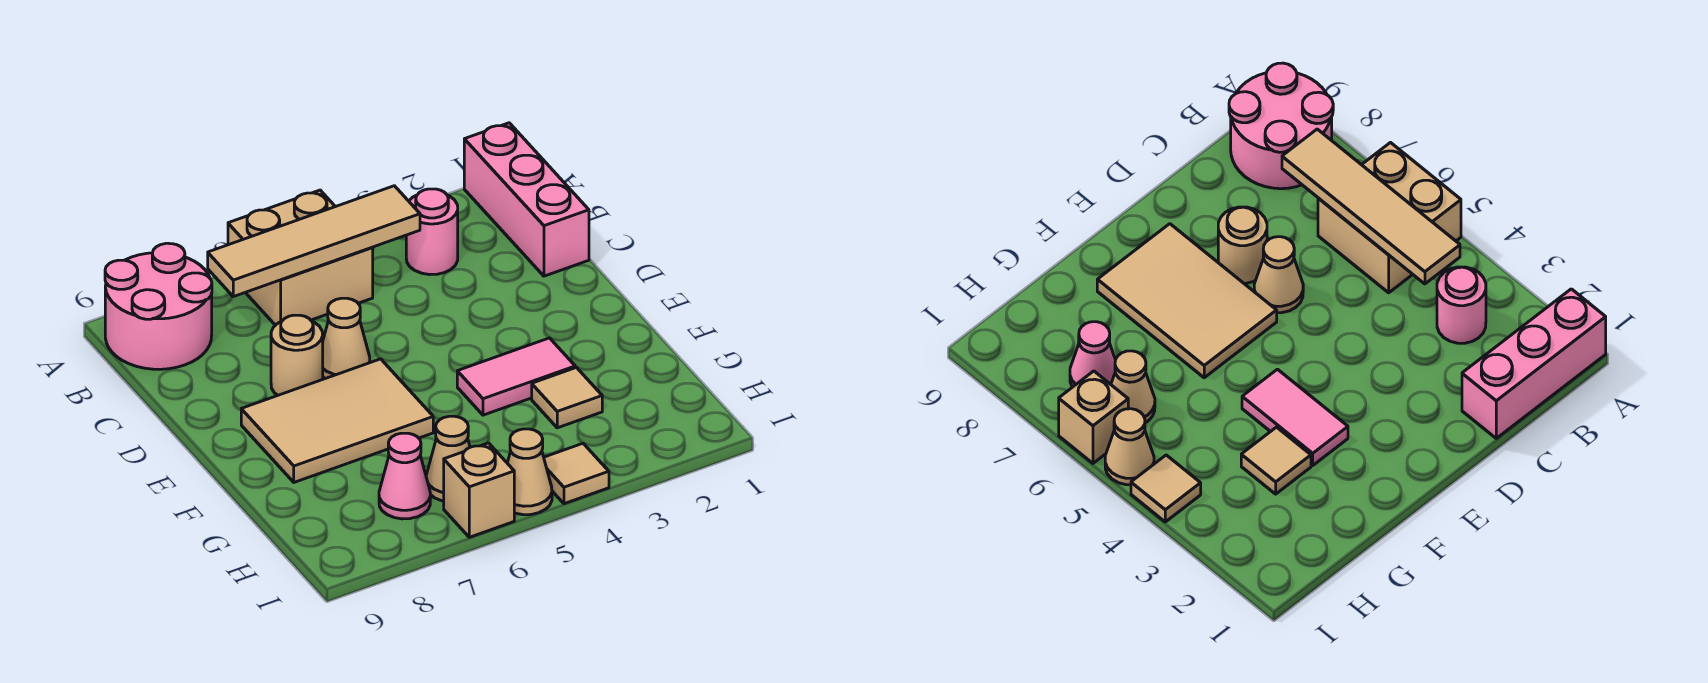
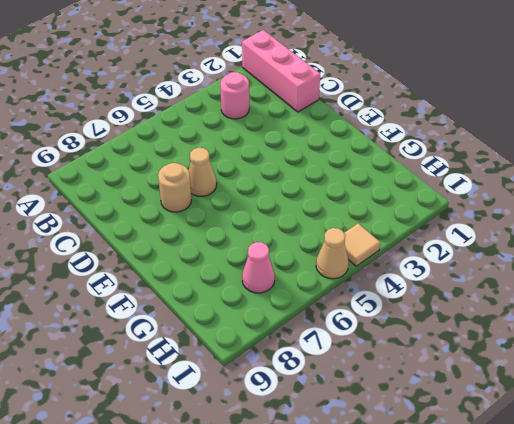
none -> tan 2x2 brick [228,190,373,325]
none -> pink 2x2 round brick [105,243,212,369]
none -> tan 2x3 tile [241,359,433,482]

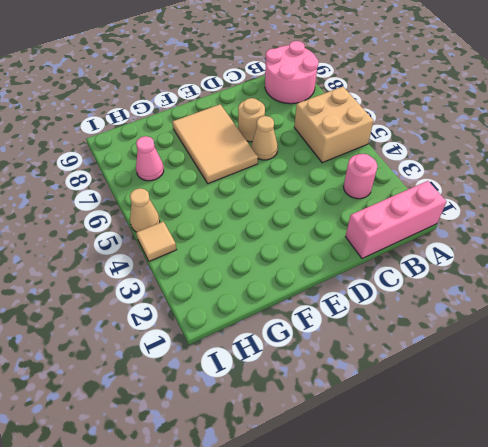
none -> pink 1x2 tile [457,338,575,415]
none -> tan 1x1 tile [532,367,602,428]
none -> tan 1x1 cone [426,416,470,501]

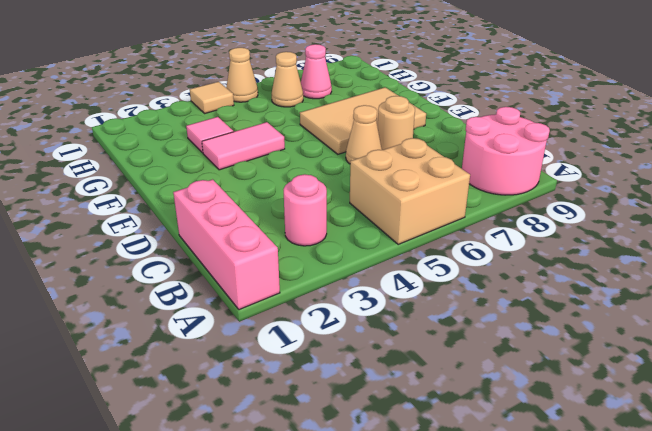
pink 1x1 tile [186,117,234,153] -> tan 1x1 tile [532,367,602,428]
none -> tan 1x1 brick [444,443,514,537]
none -> tan 1x4 tile [208,186,420,297]

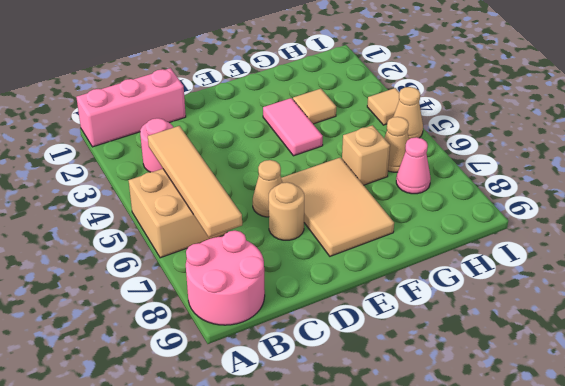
tan 1x1 brick [342,125,390,185] -> tan 1x1 brick moved to [444,443,514,537]

